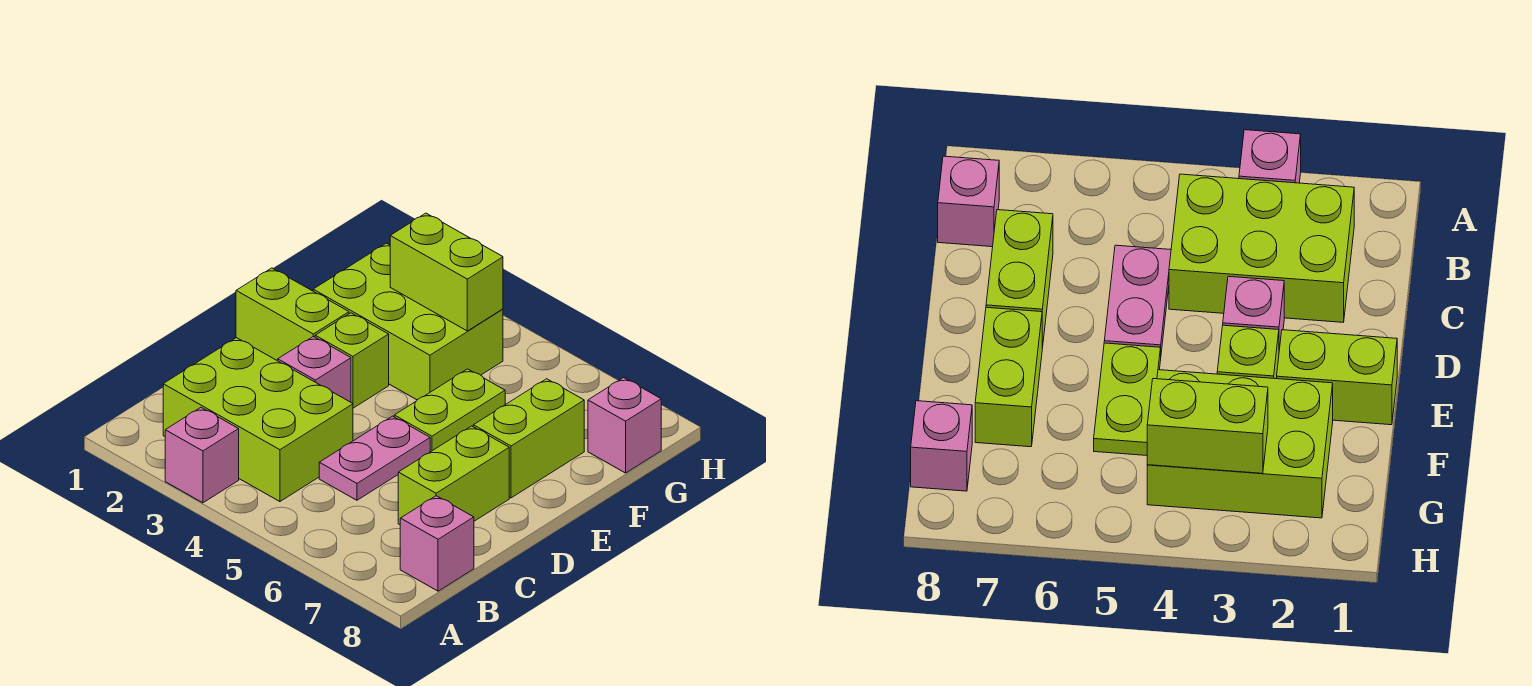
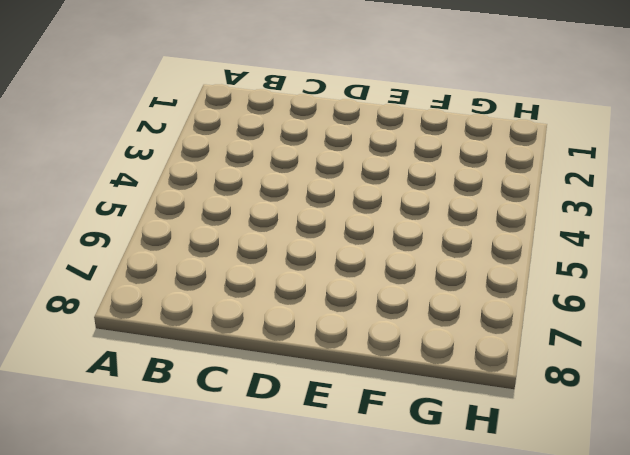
none -> pink 1x1 brick [165,408,239,503]
none -> lime 2x3 brick [163,338,353,502]
none -> pink 1x1 brick [400,496,474,591]

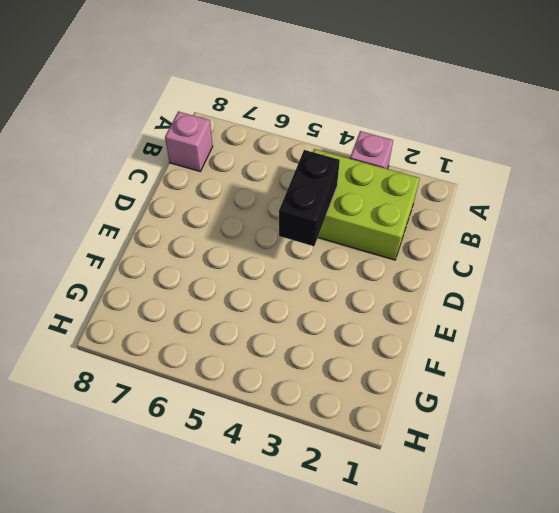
black 1x2 brick [279,150,340,246] -> none
none -> pink 1x2 plate [319,416,430,500]
none -> lime 1x2 brick [398,426,509,525]
none -> pink 1x1 brick [278,336,351,402]

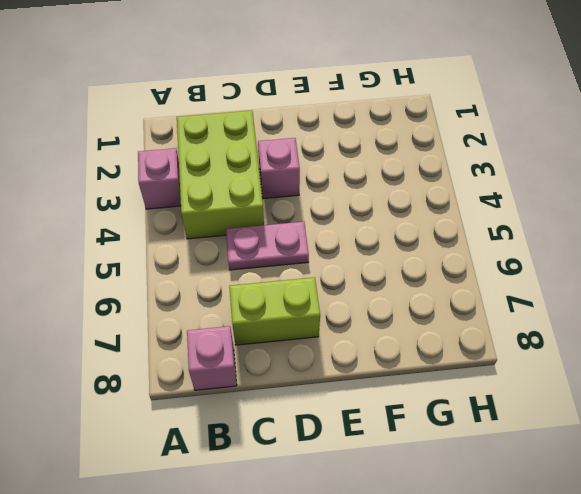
none -> lime 1x2 brick [236,268,349,361]
none -> lime 1x1 brick [315,313,389,408]
none -> lime 1x2 plate [394,369,505,452]

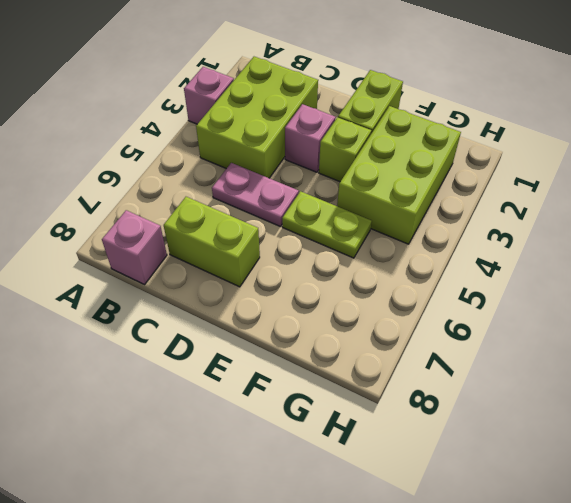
none -> lime 1x2 brick [473,379,584,498]
none -> pink 1x1 brick [588,378,661,473]
none -> lime 1x2 brick [390,213,503,331]

